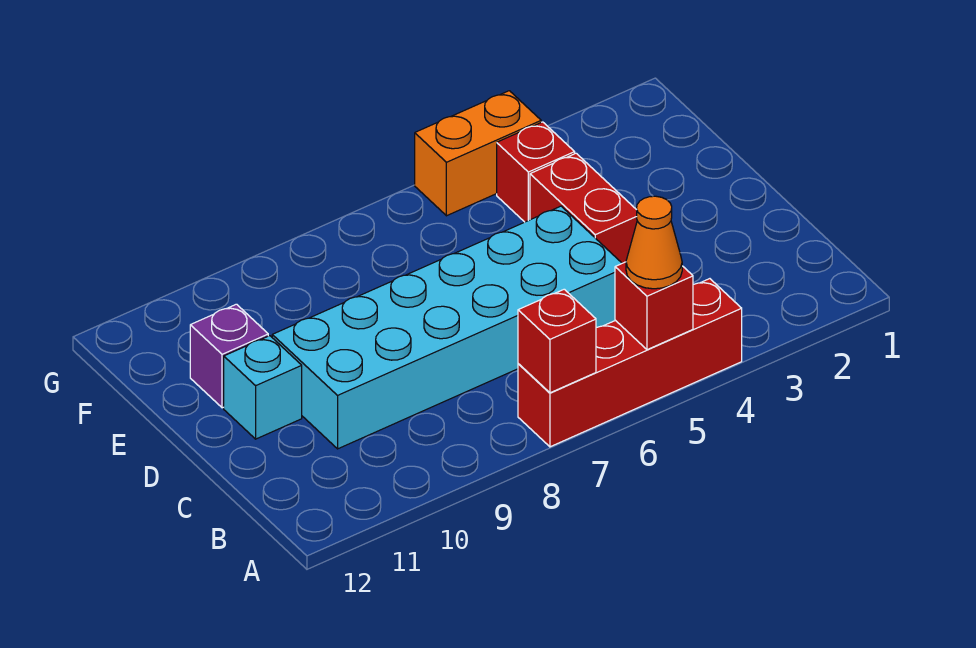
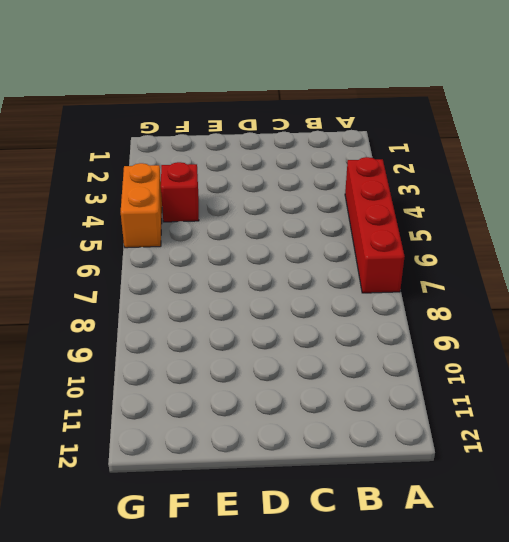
none -> cyan 2x6 brick [272,206,622,449]
none -> red 1x2 brick [530,153,637,263]

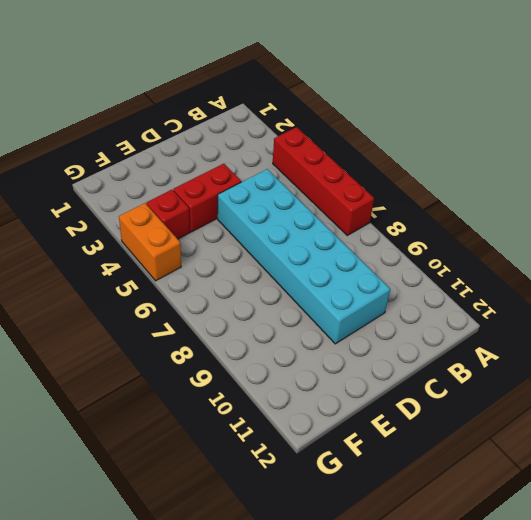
none -> cyan 1x1 brick [224,336,302,439]
none -> purple 1x1 brick [190,304,268,408]

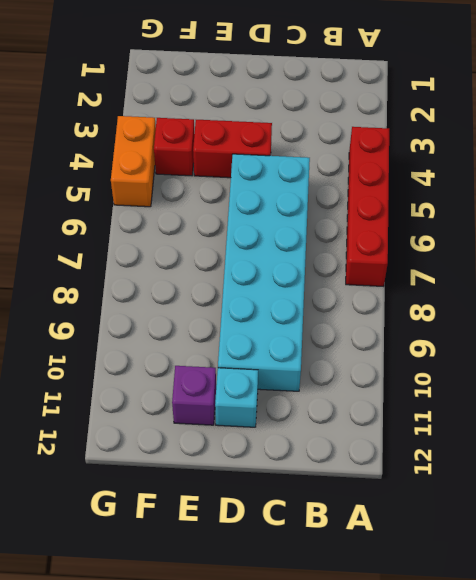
none -> red 1x1 brick [615,262,693,350]
none -> red 1x1 brick [518,289,596,393]

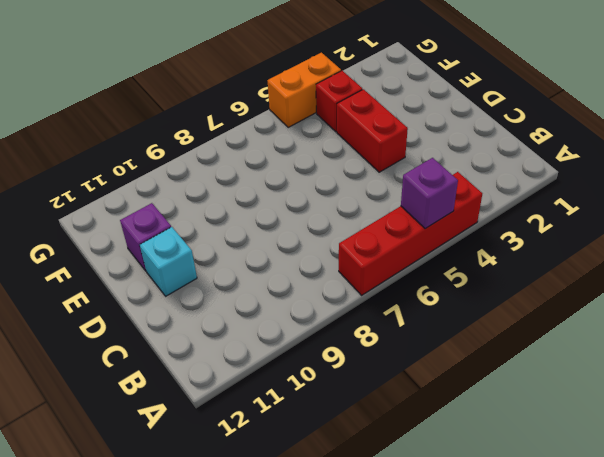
purple 1x1 brick [401,158,458,229] -> red 1x1 brick [615,262,693,350]
none -> cyan 2x6 brick [272,206,622,449]
none -> red 1x1 brick [518,289,596,393]

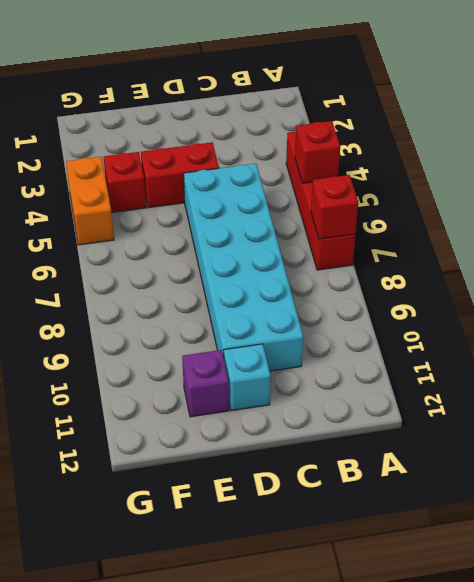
none -> orange 1x1 cone [626,196,682,289]

